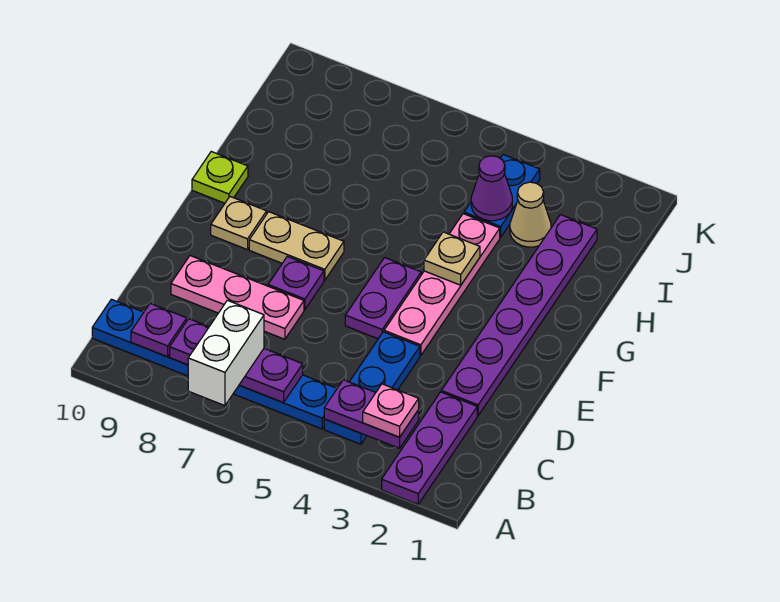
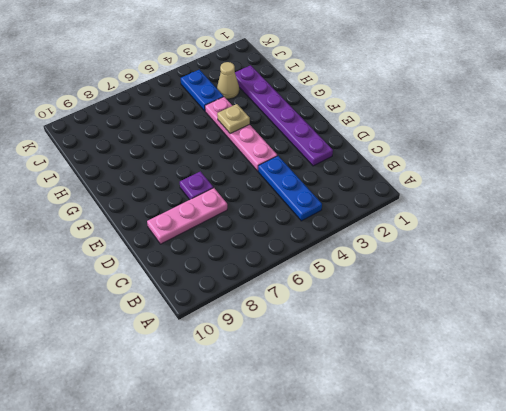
none -> purple 1x3 plate [382,392,477,504]
none -> blue 1x6 plate [92,299,337,429]
none -> purple 1x2 plate [345,258,421,339]

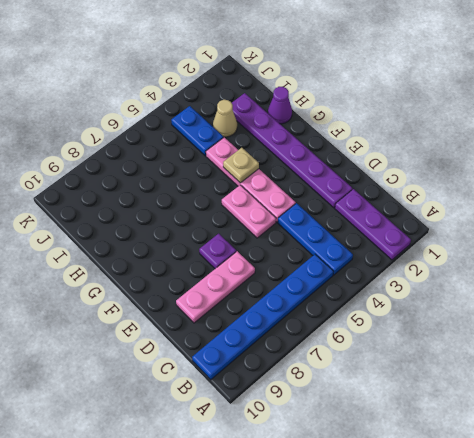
pink 1x2 plate [222,185,276,238] -> purple 1x2 plate [345,258,421,339]
purple 1x1 cone [268,87,292,124] -> purple 1x1 cone moved to [471,156,512,221]
none -> tan 1x2 plate [249,212,344,280]
none -> tan 1x1 plate [211,197,267,250]
none -> lime 1x1 plate [192,152,248,203]

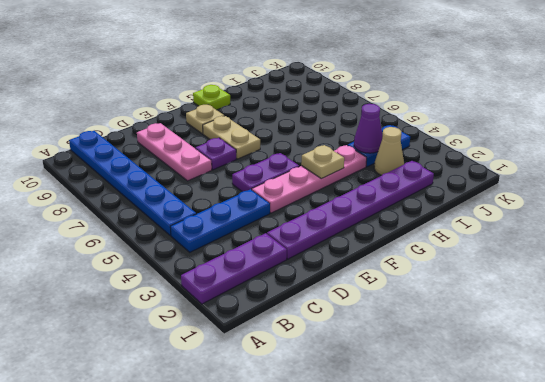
none -> purple 1x2 plate [324,380,419,448]
none -> purple 1x3 plate [170,319,303,403]
none -> purple 1x1 plate [131,304,187,357]

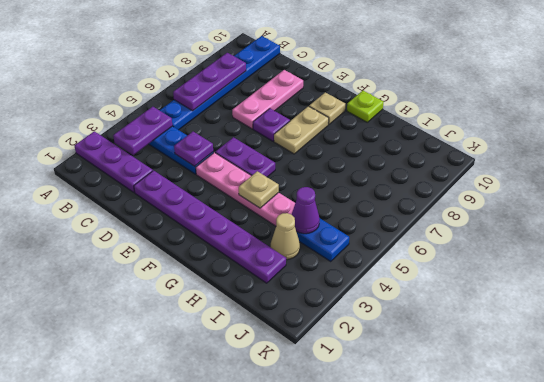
purple 1x1 plate [174,132,213,166] -> purple 1x1 plate moved to [131,304,187,357]
none -> white 1x2 brick [188,300,264,406]
none -> pink 1x1 plate [363,384,419,437]

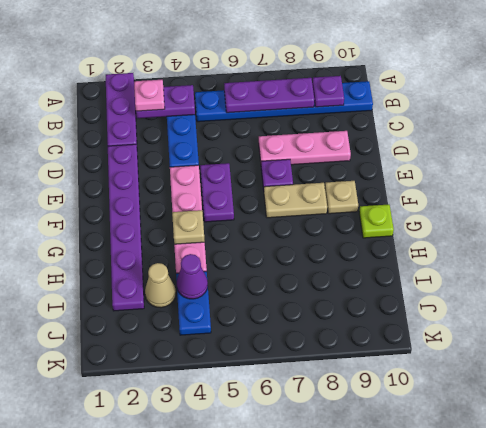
none -> white 1x2 brick [188,300,264,406]

